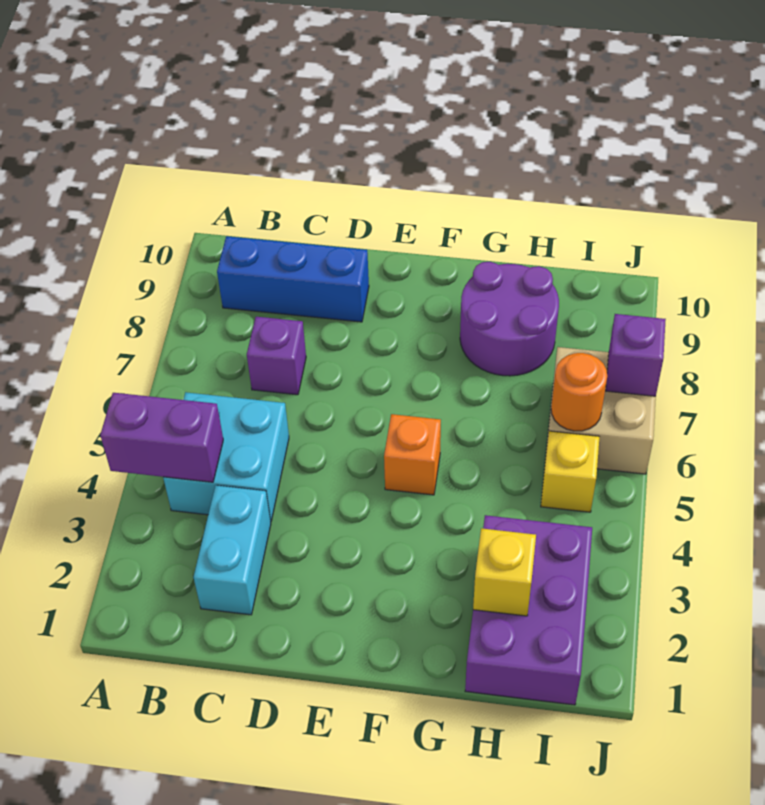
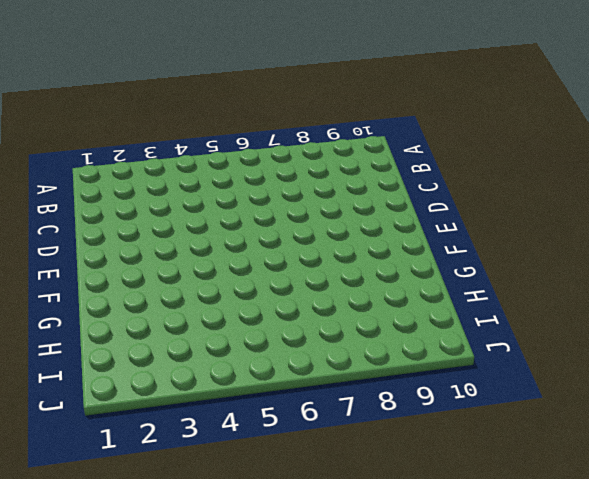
none -> cyan 2x2 brick [163,392,289,522]
none -> blue 1x3 brick [217,236,369,322]
none -> cyan 1x2 brick [194,485,271,615]

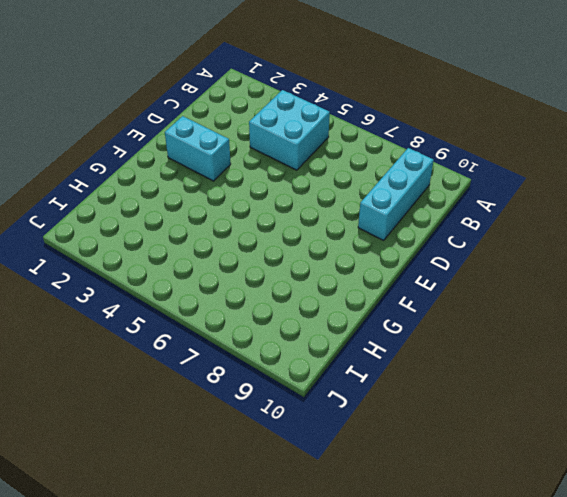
cyan 1x3 brick [358,148,434,240] -> blue 1x3 brick [217,236,369,322]
cyan 1x2 brick [165,116,231,181] -> cyan 1x2 brick moved to [194,485,271,615]
none -> purple 1x1 brick [247,317,306,395]
none -> orange 1x1 brick [384,414,441,495]
none -> purple 2x2 round brick [460,262,559,376]

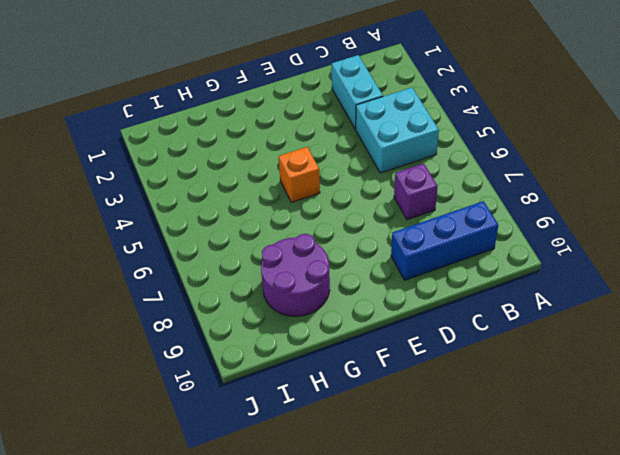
none -> purple 2x3 brick [465,515,592,705]
none -> yellow 1x1 brick [541,431,600,512]
none -> tan 2x2 brick [546,347,656,474]

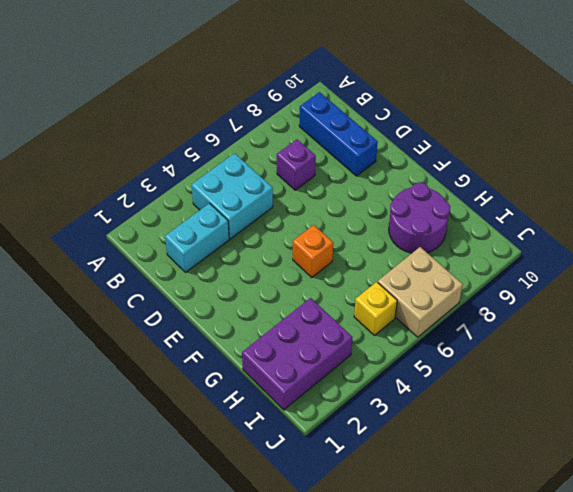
none -> purple 1x2 brick [100,393,223,482]
none -> yellow 1x1 brick [473,528,536,616]
none -> orange 1x1 round brick [551,353,607,431]

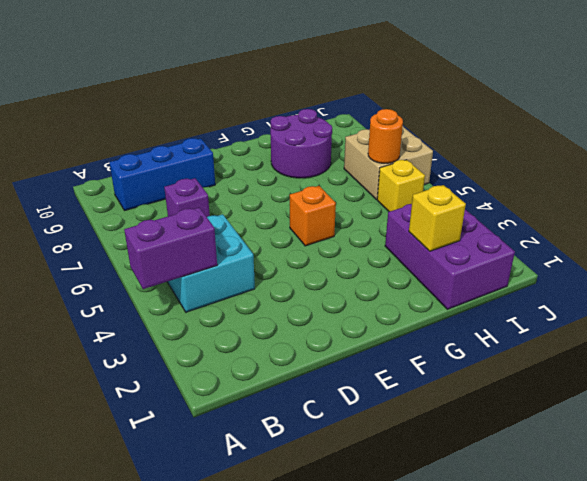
none -> cyan 1x2 brick [194,485,271,615]
none -> purple 1x1 brick [606,314,666,396]

